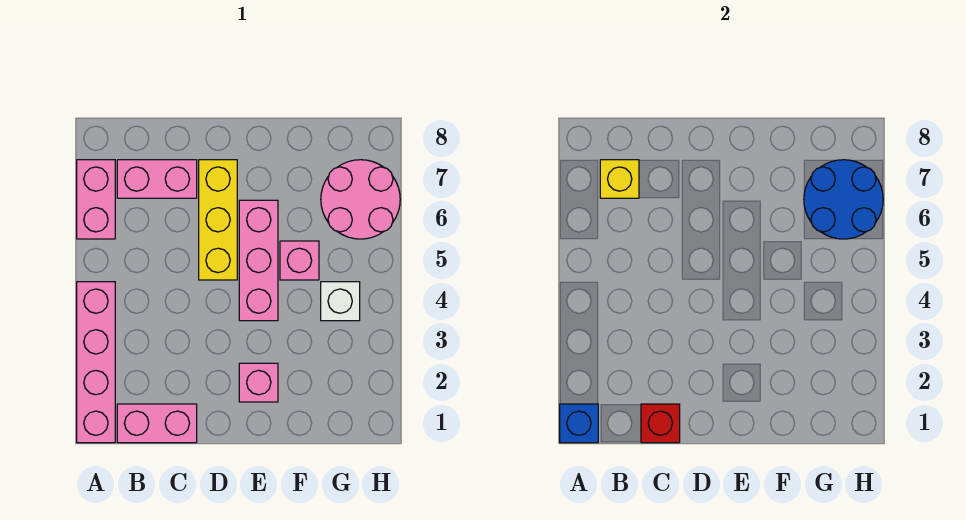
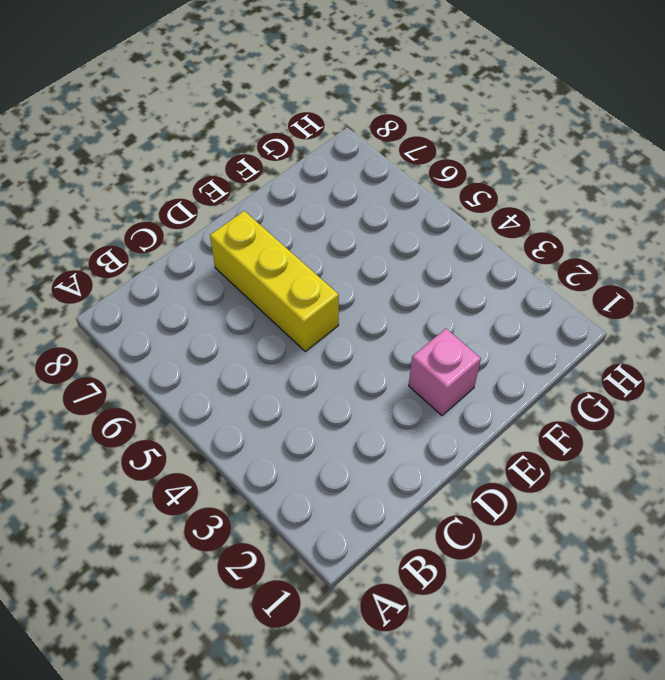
none -> pink 1x4 brick [77,282,115,443]
none -> pink 1x2 brick [77,160,115,239]
none -> pink 1x2 brick [117,404,197,443]

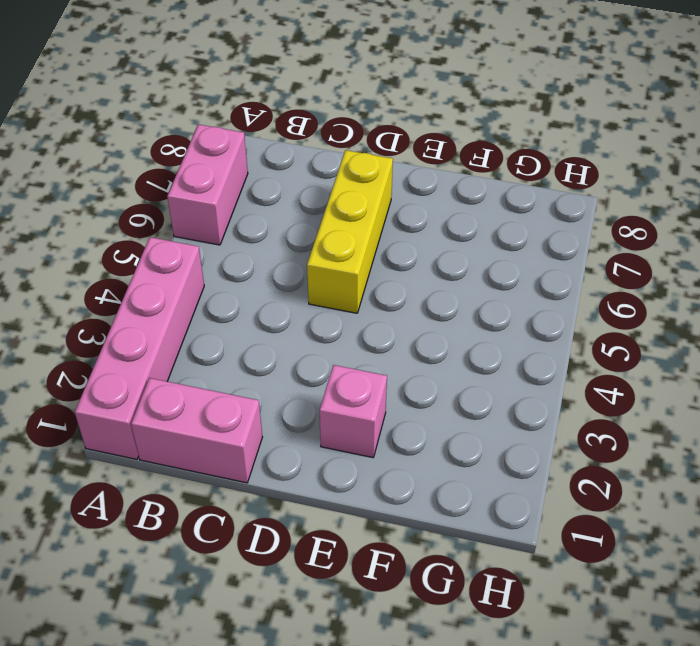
none -> pink 1x2 brick [117,160,197,198]
none -> pink 1x3 brick [239,200,278,321]
none -> pink 1x1 brick [280,241,319,280]

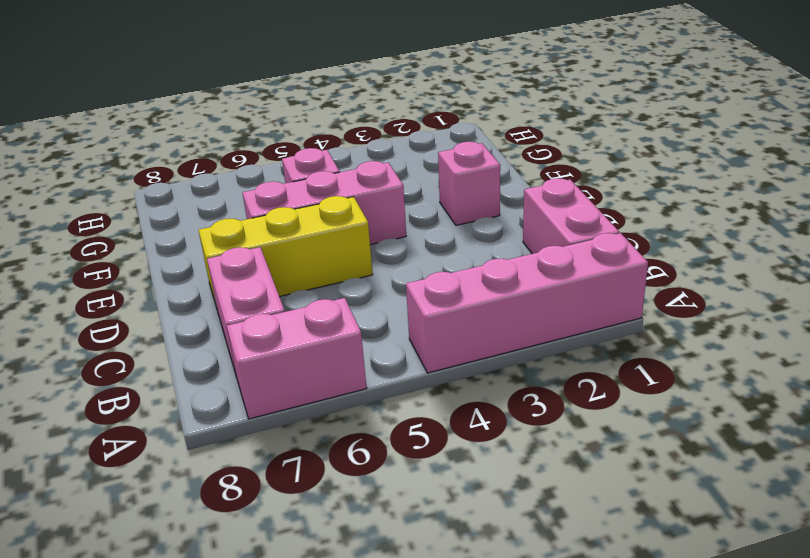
none -> white 1x1 brick [321,282,360,321]
none -> pink 2x2 round brick [321,160,400,239]
none -> blue 1x1 brick [560,404,598,443]

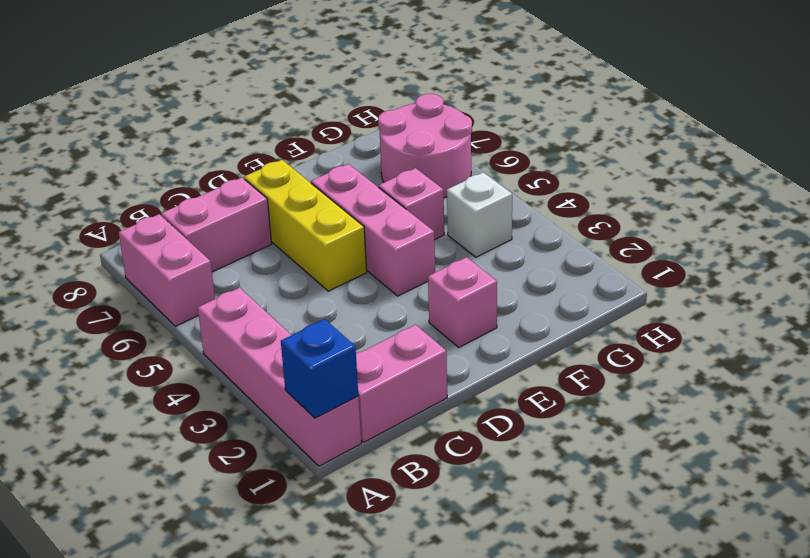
none -> yellow 1x1 brick [600,160,639,198]
none -> red 1x1 brick [641,404,680,443]
none -> blue 2x2 round brick [804,160,883,239]

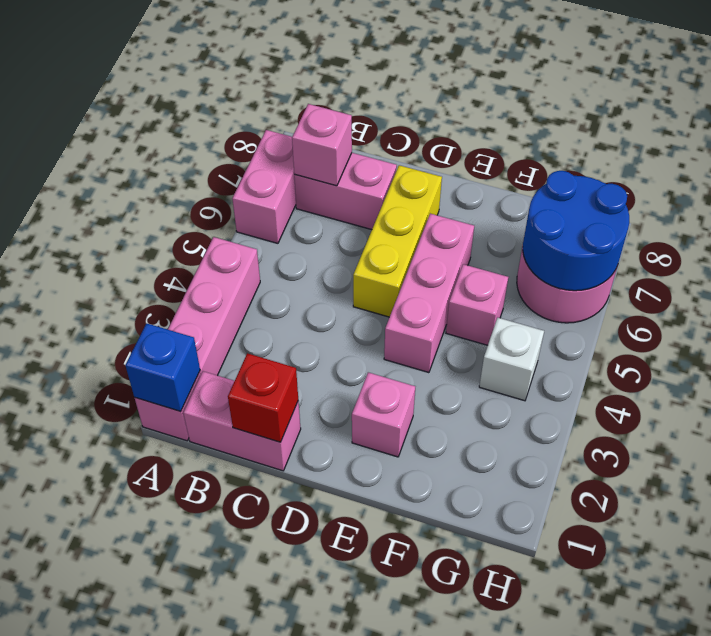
pink 1x1 brick [292,104,352,186] -> yellow 1x1 brick [600,160,639,198]

